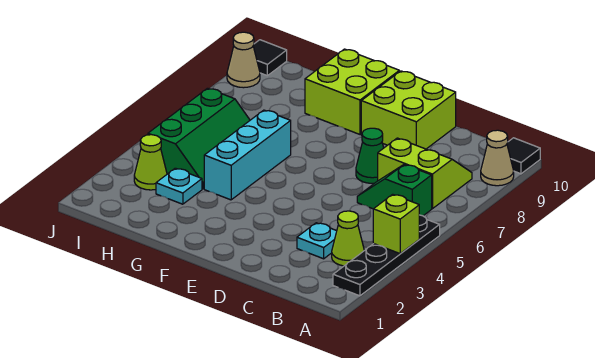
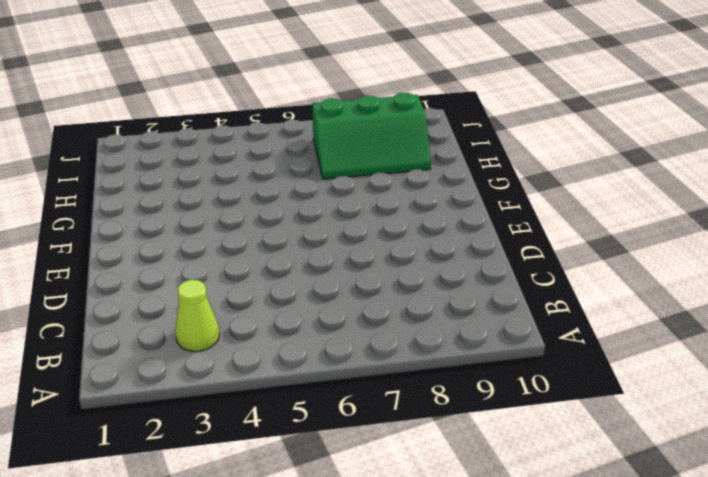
green 2x3 slope [312,93,431,179] -> green 2x3 slope moved to [148,88,250,189]
none -> black 1x4 plate [333,215,440,296]
none -> tan 1x1 cone [481,130,514,186]
none -> black 1x1 tile [507,138,540,174]

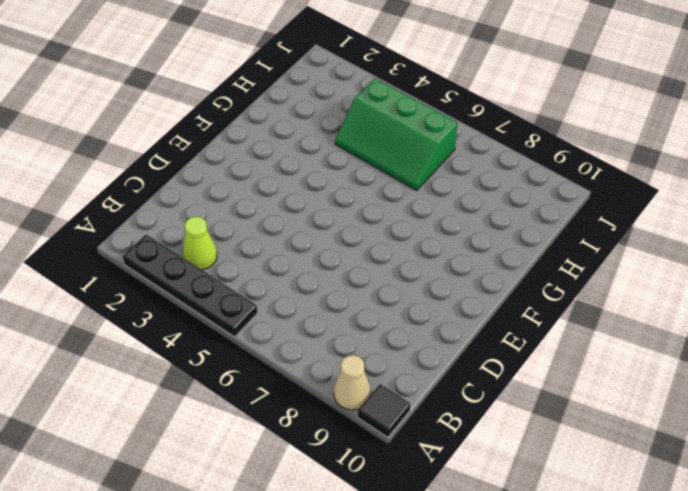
none -> green 1x2 slope [357,164,432,216]
none -> lime 2x2 slope [378,138,472,209]
none -> cyan 1x1 plate [297,223,337,259]

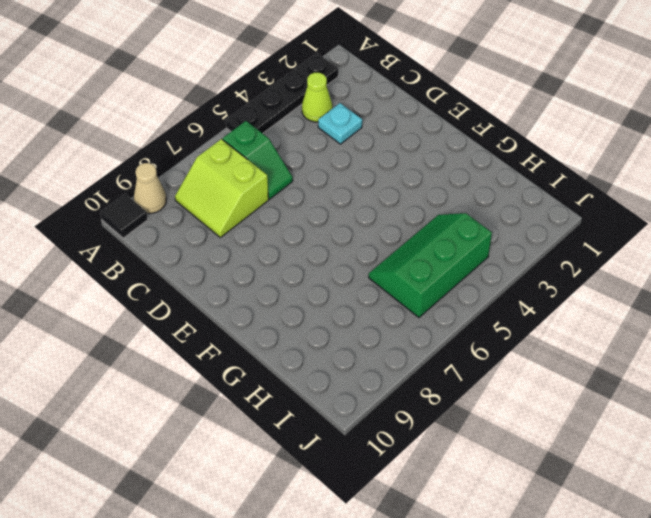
none -> green 1x1 cone [356,128,384,183]
none -> lime 2x2 brick [361,71,456,149]
none -> lime 2x2 brick [305,49,399,134]

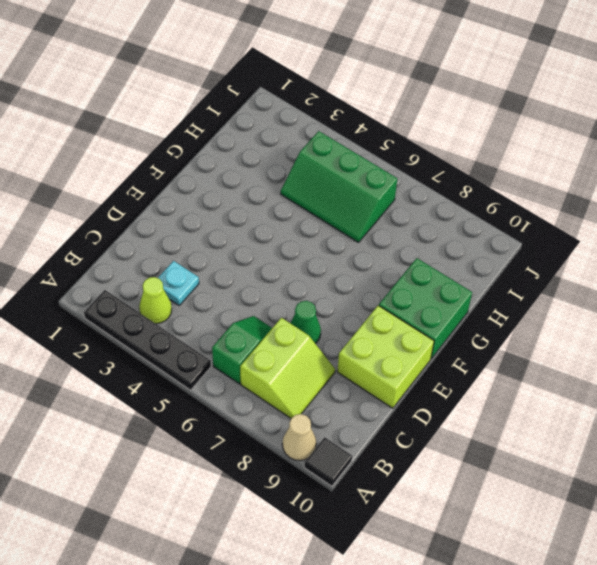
green 2x2 brick [379,258,472,359] -> lime 2x2 brick [305,49,399,134]
none -> cyan 1x3 brick [204,110,291,200]
none -> cyan 1x1 plate [156,168,202,204]
none -> lime 1x1 cone [134,135,167,190]

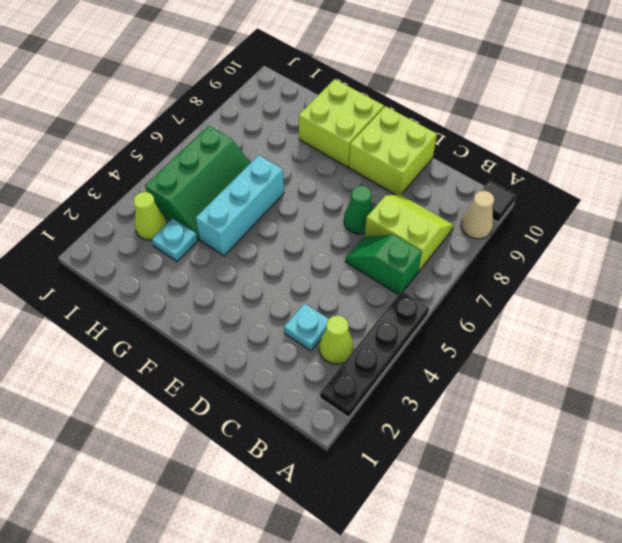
none -> tan 1x1 cone [227,32,260,88]
none -> black 1x1 tile [253,40,287,76]
none -> lime 1x1 brick [373,194,419,254]

